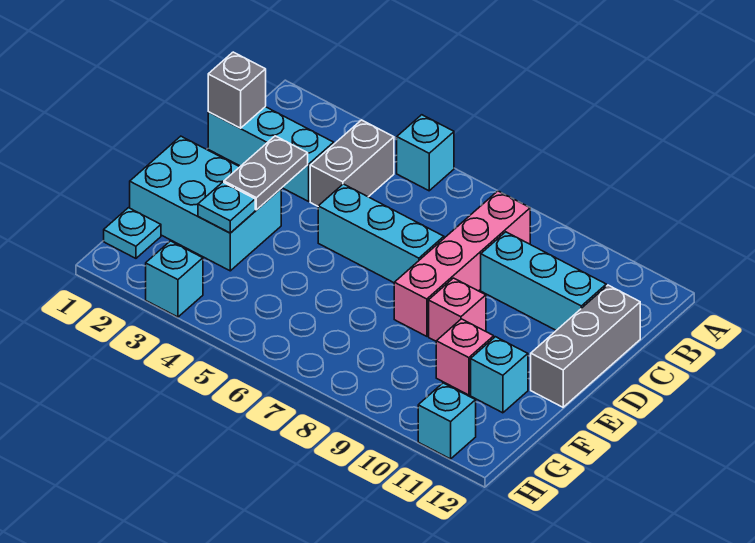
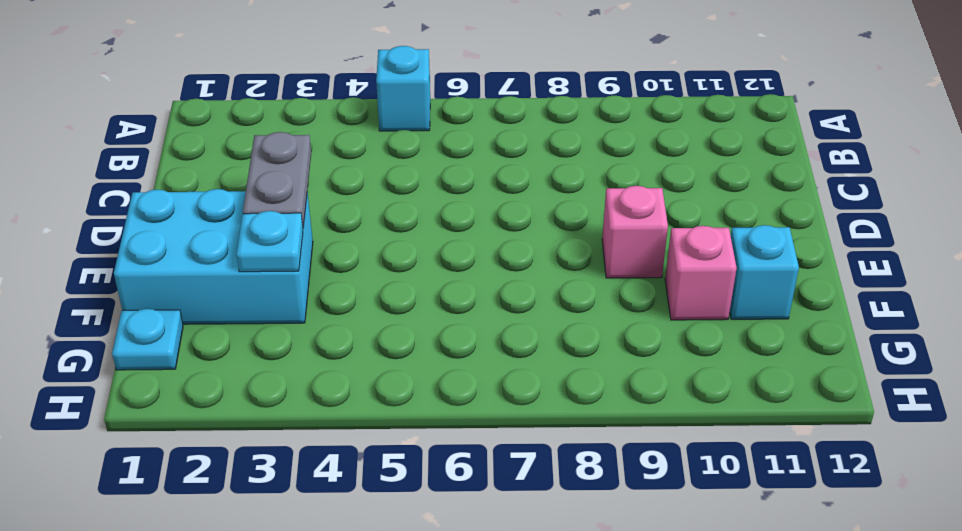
none -> grey 1x2 brick [310,120,394,206]
none -> pink 1x4 brick [394,191,530,336]
none -> cyan 1x3 brick [208,107,334,201]

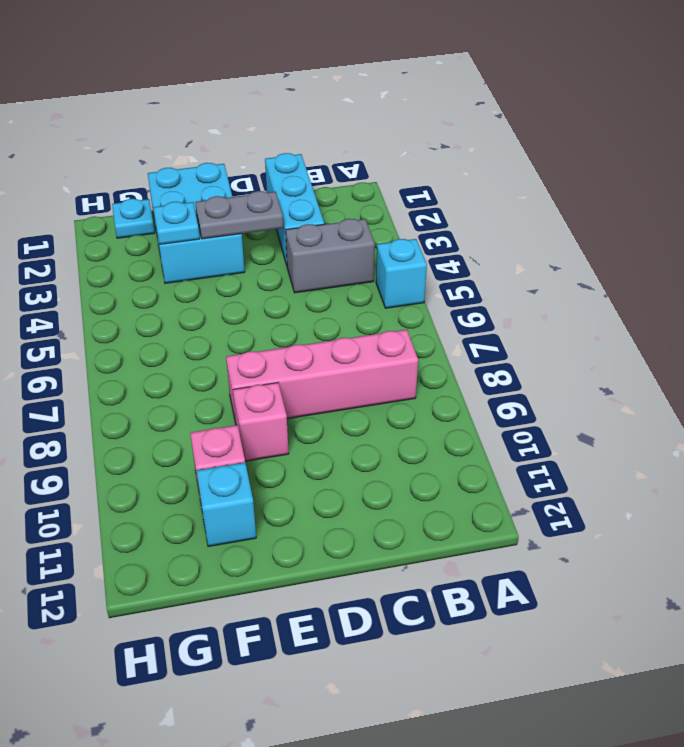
none -> cyan 1x3 brick [481,232,606,330]
none -> grey 1x3 brick [531,285,640,407]
none -> cyan 1x3 brick [318,184,444,283]

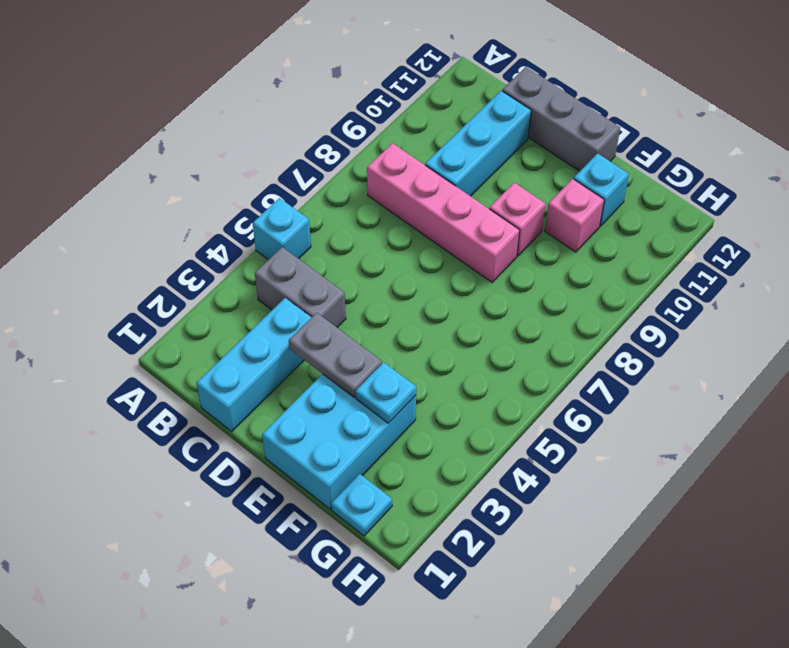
none -> cyan 1x3 brick [318,184,444,283]
none -> cyan 1x1 brick [146,241,203,317]
none -> cyan 1x1 brick [418,383,476,459]

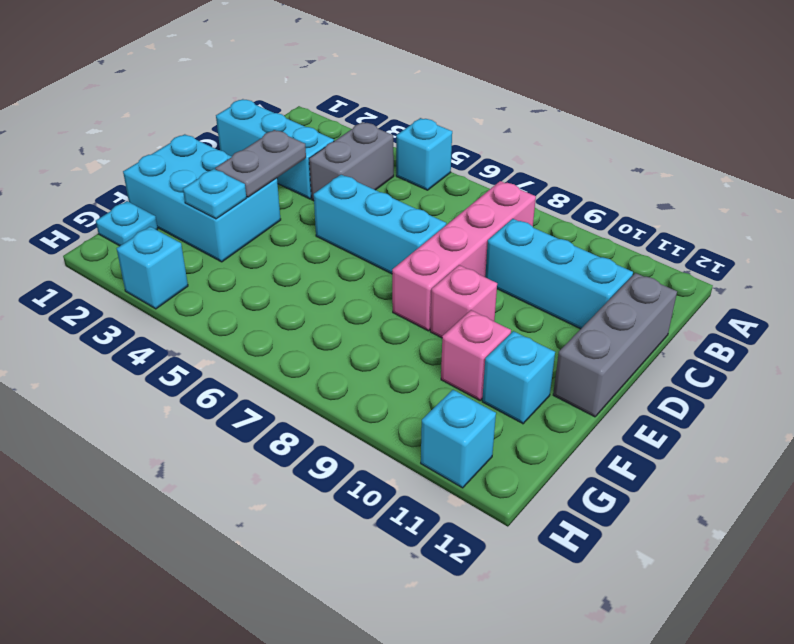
none -> grey 1x1 brick [208,52,266,128]

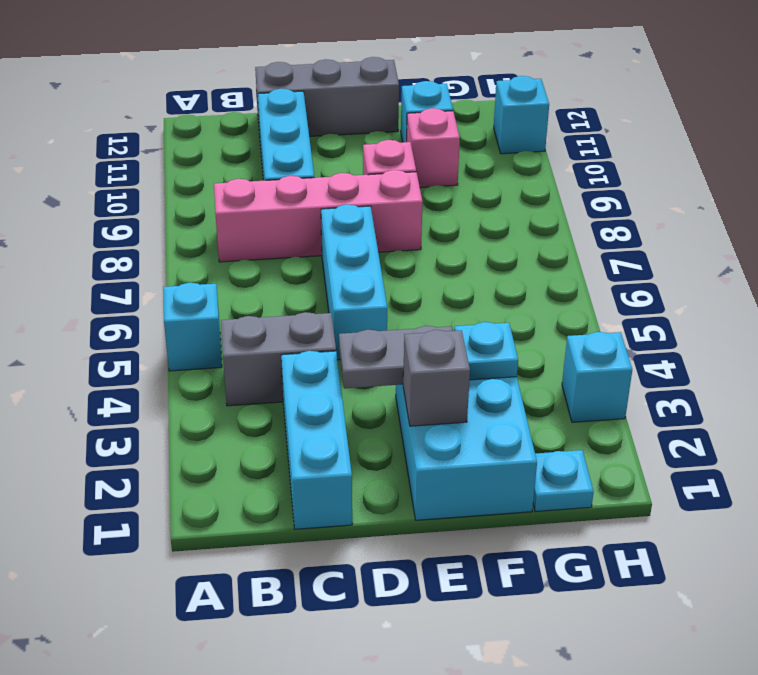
grey 1x1 brick [403,330,470,426] -> grey 1x1 brick moved to [208,52,266,128]

